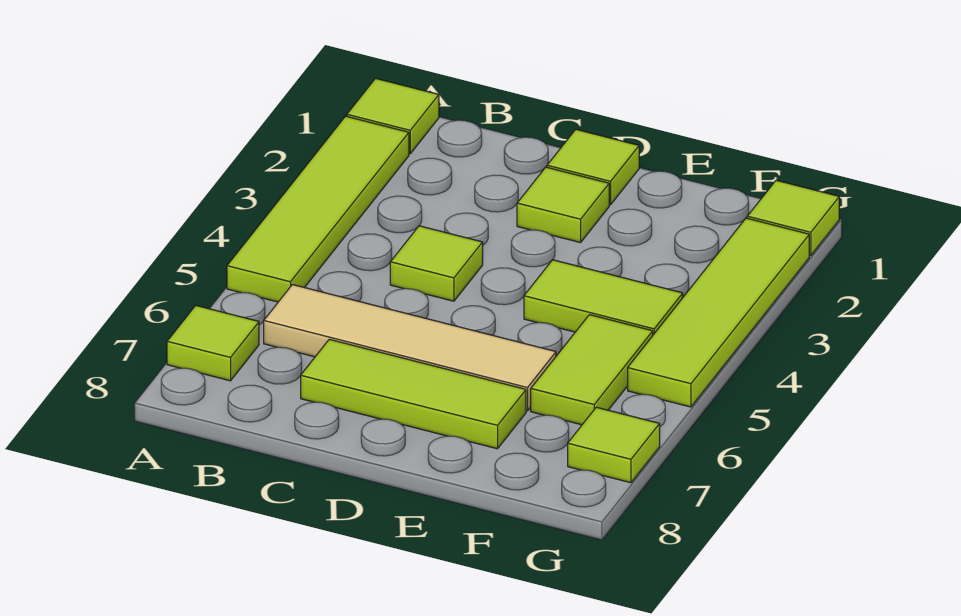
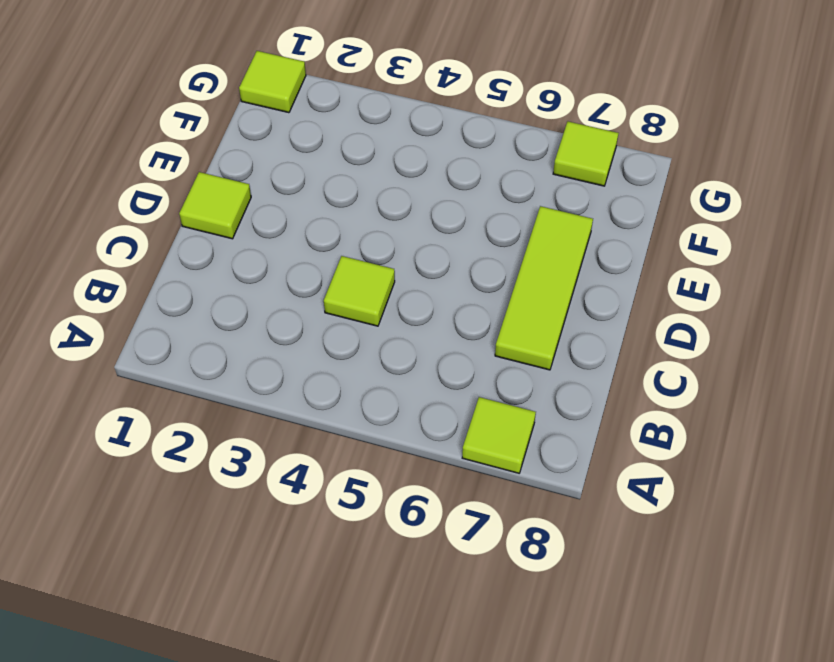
none -> lime 1x1 tile [347,78,439,154]
none -> lime 1x4 tile [227,116,409,302]
none -> tan 1x4 tile [264,285,556,411]

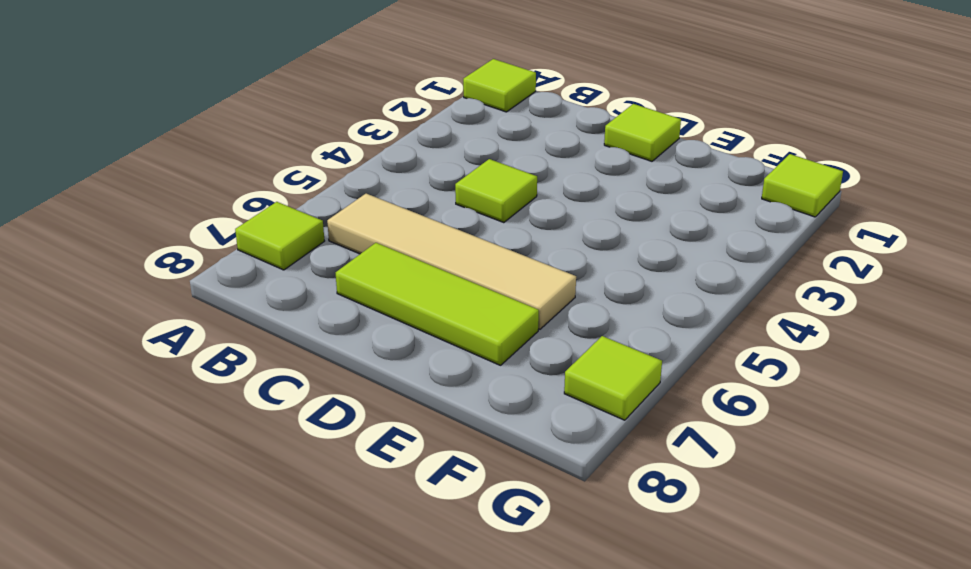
none -> lime 1x4 tile [227,116,409,302]
none -> lime 1x1 tile [517,167,609,243]
none -> lime 1x2 tile [524,260,683,335]

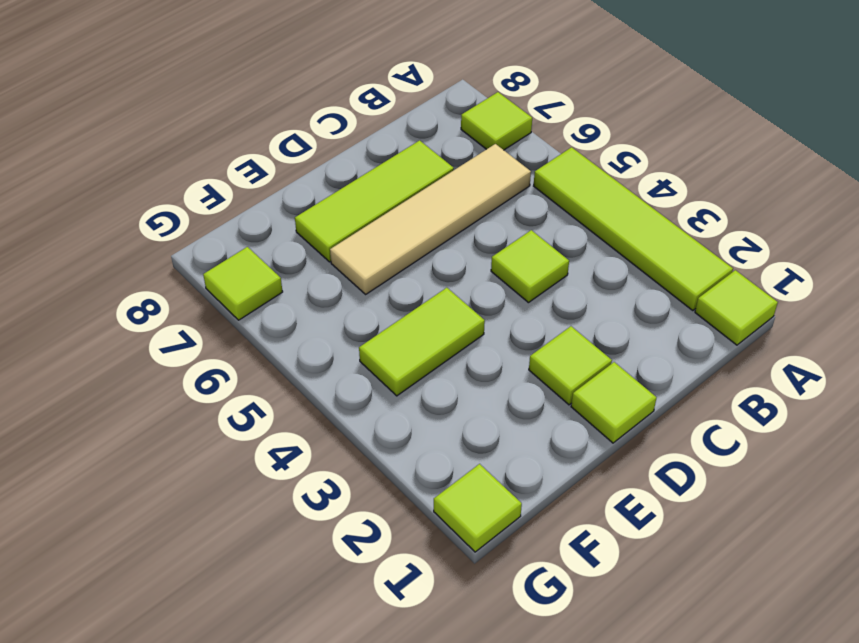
none -> lime 1x2 tile [531,315,653,425]
none -> lime 1x4 tile [628,218,809,407]

